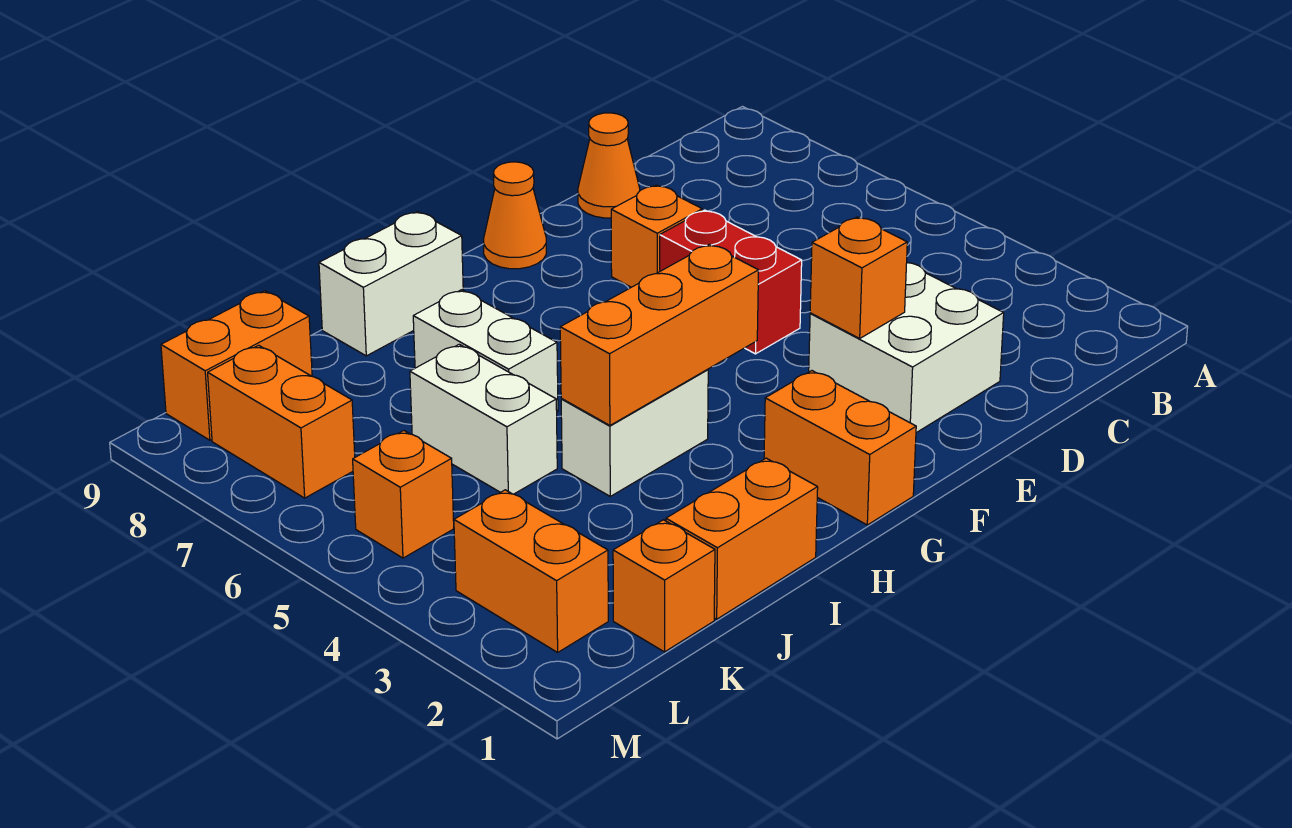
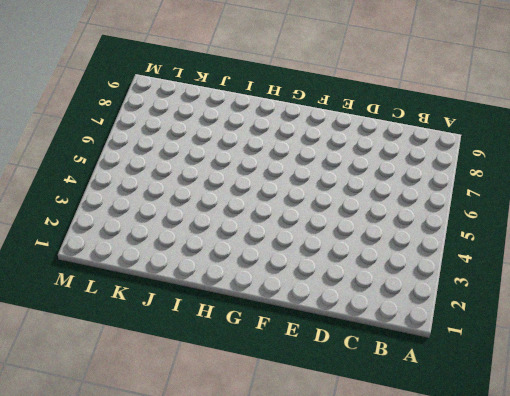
none -> white 2x2 brick [809,263,1004,433]
none -> orange 1x1 cone [578,113,640,218]
none -> red 1x2 brick [660,210,802,354]

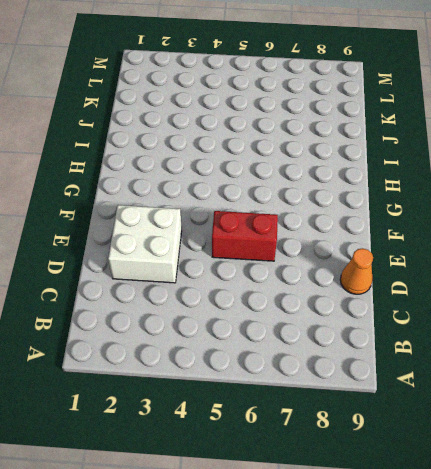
none -> orange 1x1 brick [611,185,702,287]
none -> orange 1x1 cone [484,162,546,269]
none -> orange 1x2 brick [764,371,916,525]

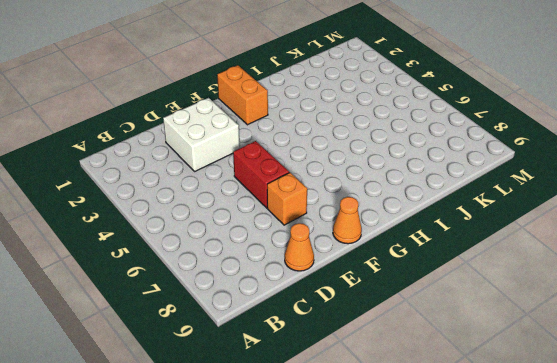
none -> white 1x2 brick [561,369,708,496]
none -> white 1x2 brick [319,212,463,356]
none -> orange 1x2 brick [666,458,818,619]

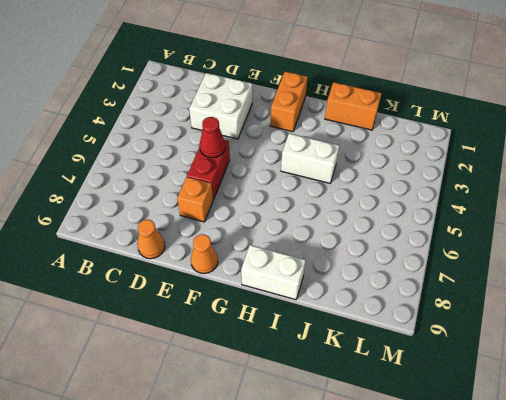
red 1x1 cone [199,117,225,158] -> none
none -> white 1x2 brick [413,290,558,412]
none -> white 1x2 brick [410,344,557,494]
none -> orange 1x1 brick [613,520,715,652]

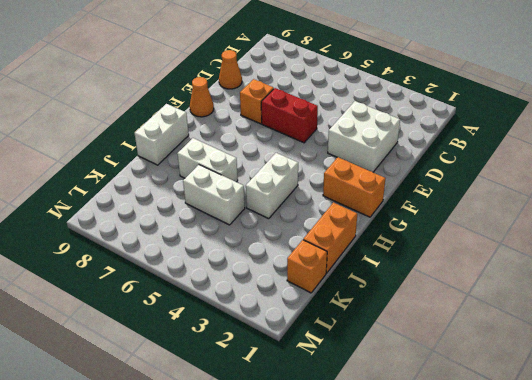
none -> orange 1x2 brick [161,291,312,440]
none -> orange 1x2 brick [454,490,608,652]
none -> orange 1x1 brick [353,431,454,558]

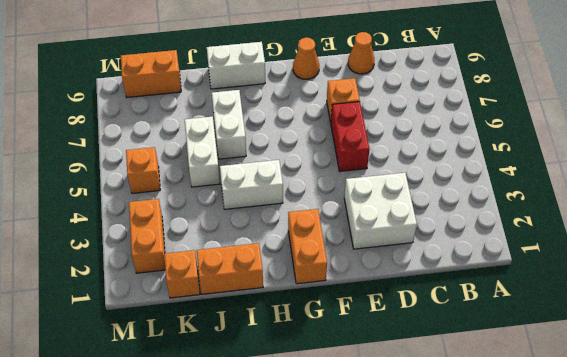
none -> orange 1x2 brick [208,345,355,498]
none -> orange 1x1 brick [810,217,907,338]
none -> orange 1x3 brick [560,244,759,425]

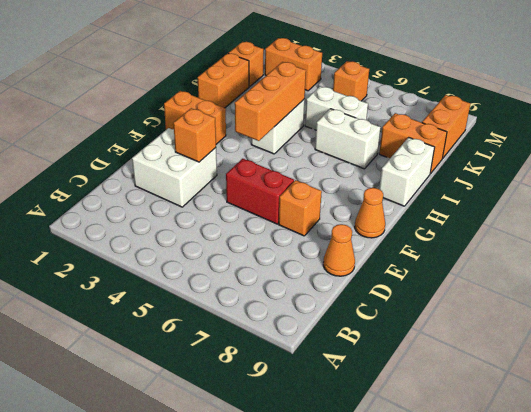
orange 1x2 brick [379,113,447,174] -> orange 1x2 brick moved to [208,345,355,498]

